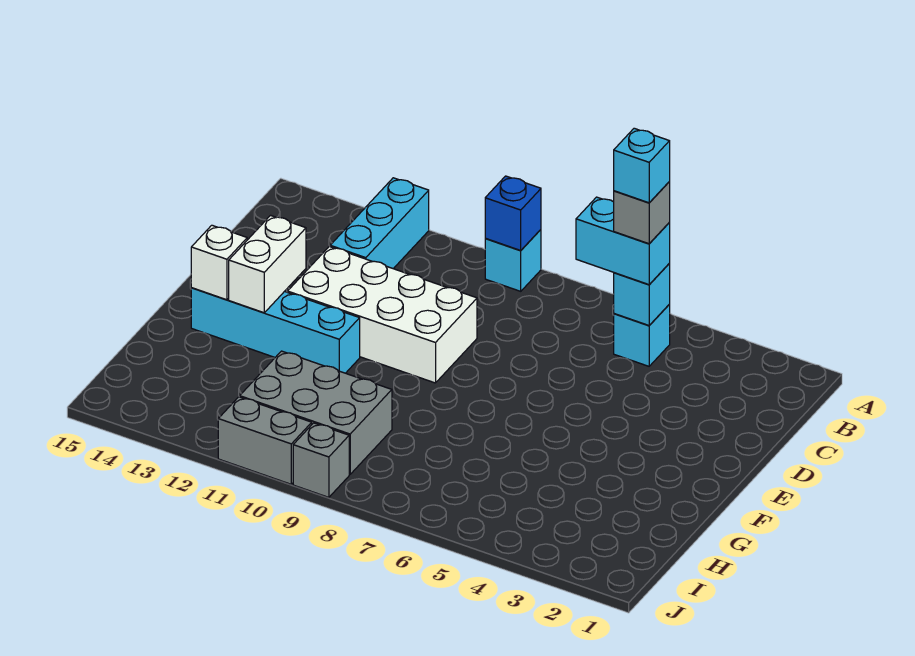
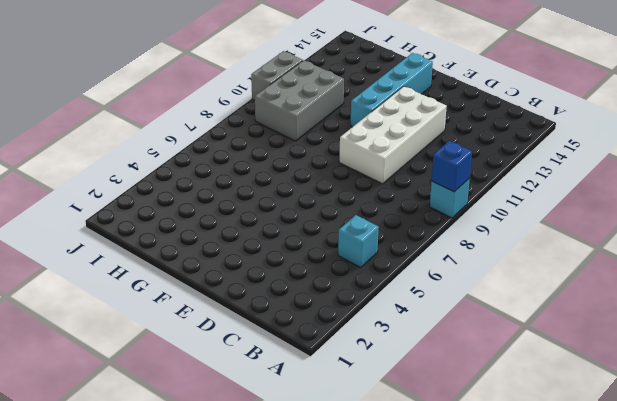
none -> cyan 1x3 brick [330,178,429,269]
none -> grey 1x1 brick [293,423,349,497]
none -> cyan 1x1 brick [614,264,670,325]

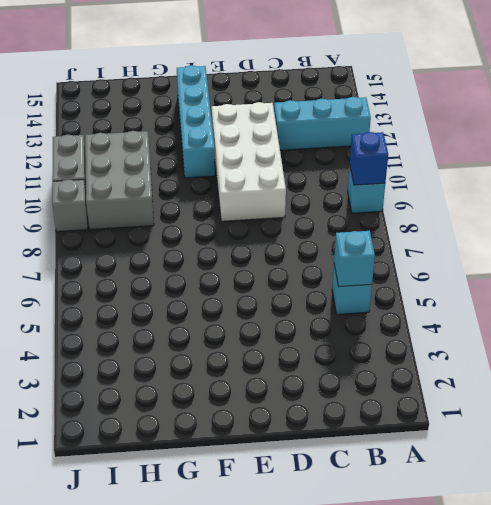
none -> white 1x2 brick [229,215,306,313]
none -> white 1x1 brick [191,225,247,300]
none -> cyan 1x2 brick [576,197,670,285]

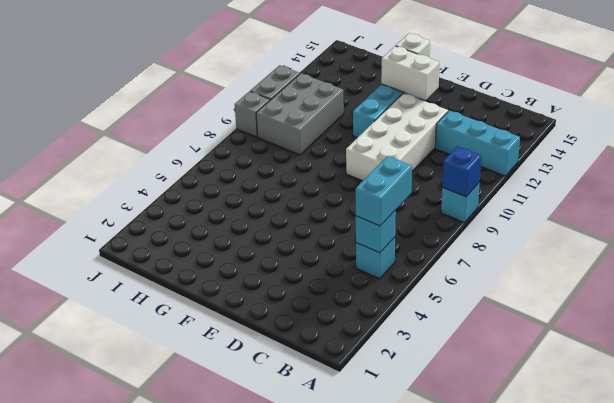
none -> grey 1x1 brick [614,182,670,244]
none -> cyan 1x1 brick [614,128,670,203]

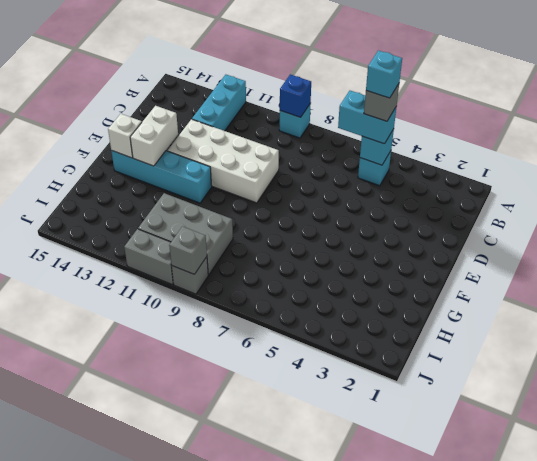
grey 1x1 brick [169,227,207,274] -> none

